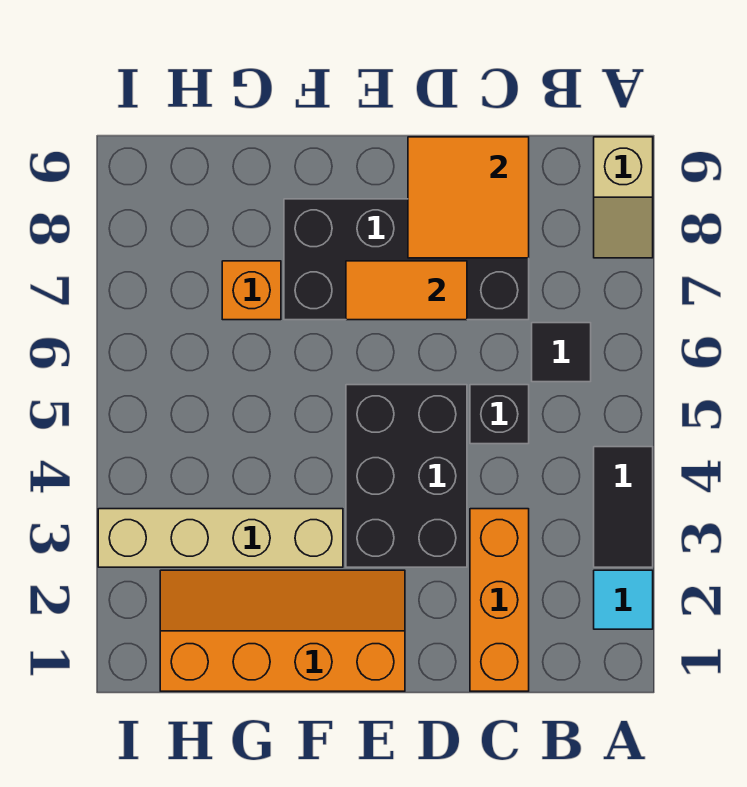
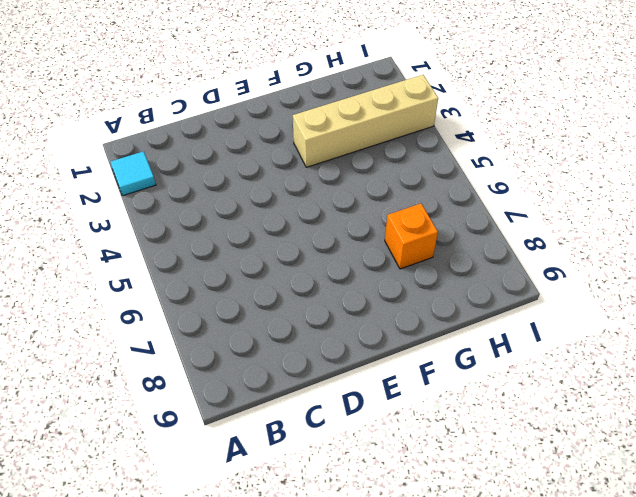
none -> black 1x2 tile [594,447,653,567]
none -> tan 1x2 slope [594,137,653,258]
none -> black 1x1 tile [532,323,591,382]

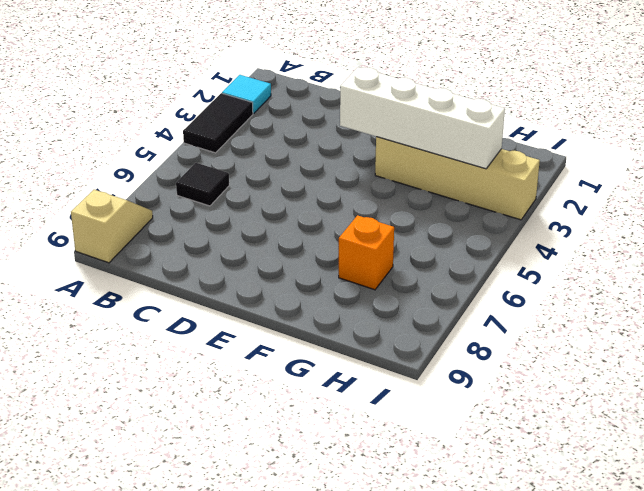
white 1x4 brick [340,67,505,169] -> none
none -> orange 1x3 brick [470,509,529,691]
none -> black 1x1 brick [470,385,529,444]
none -> black 2x4 brick [284,199,529,320]

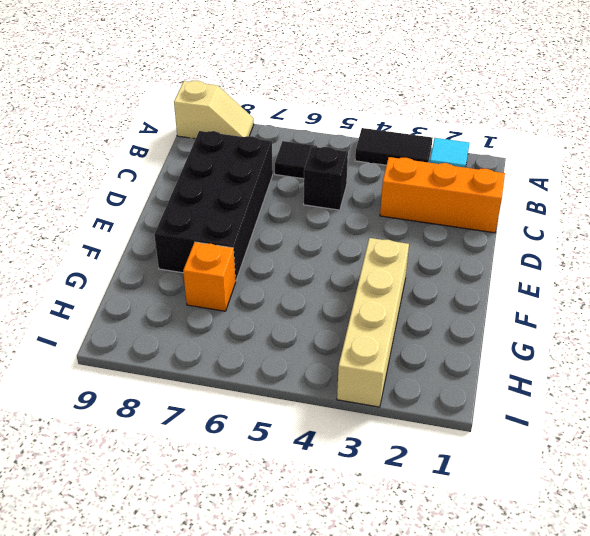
none -> black 2x3 brick [346,385,467,567]
none -> orange 2x4 slope [160,570,405,691]
none -> orange 2x2 tile [408,137,529,258]

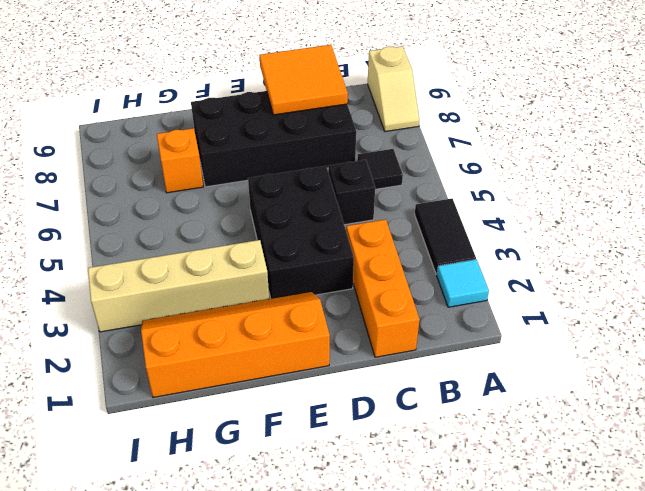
none -> orange 1x2 tile [346,261,467,320]

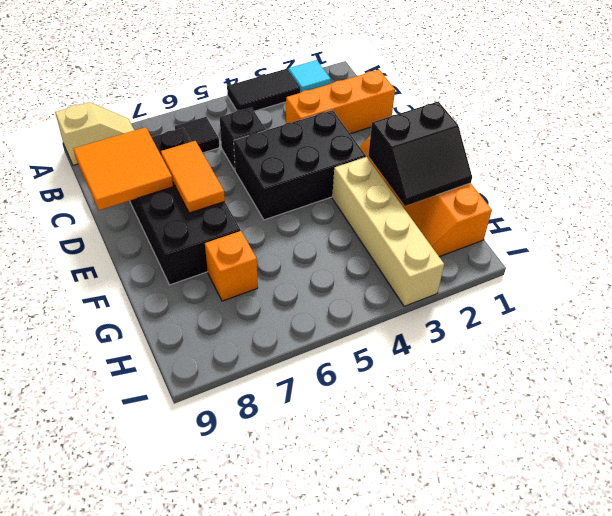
black 2x2 slope [368,101,472,206] -> none

